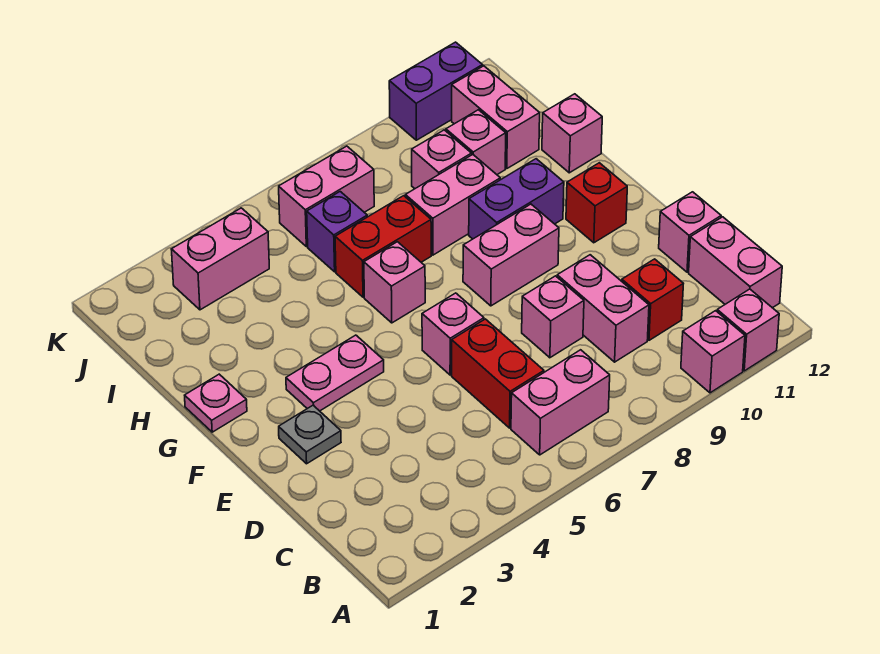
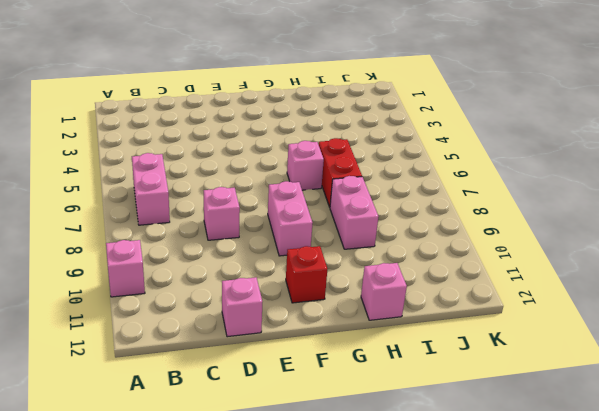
none -> pink 1x1 brick [717,289,779,371]
none -> pink 1x2 brick [689,217,782,308]
none -> red 1x2 brick [452,319,544,428]

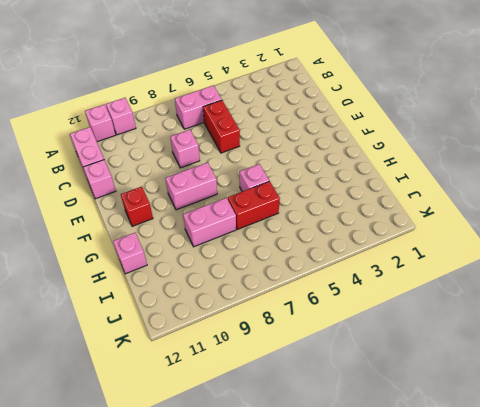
none -> pink 1x2 brick [557,255,649,362]
none -> red 1x1 brick [622,259,683,340]
none -> grey 1x1 plate [279,405,341,464]

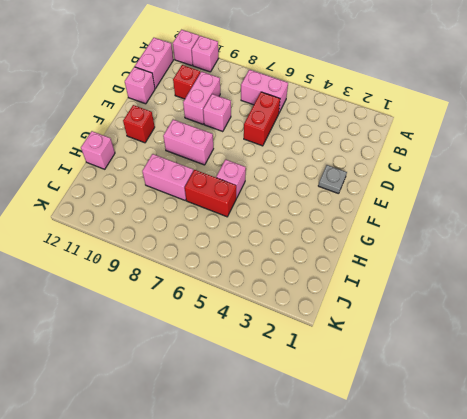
none -> pink 1x1 brick [422,293,484,375]
none -> pink 1x2 plate [286,335,384,411]
none -> pink 1x1 plate [185,374,247,432]

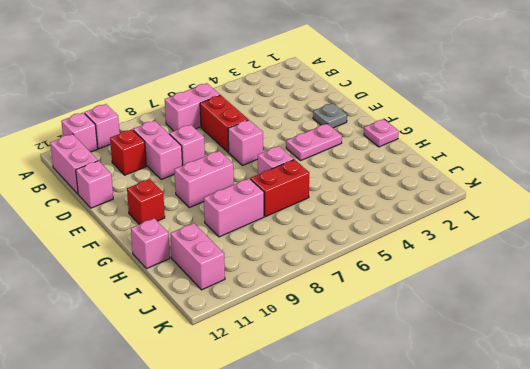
none -> purple 1x2 brick [469,159,564,239]
none -> purple 1x1 brick [307,192,367,272]
none -> pink 1x1 brick [412,130,472,189]

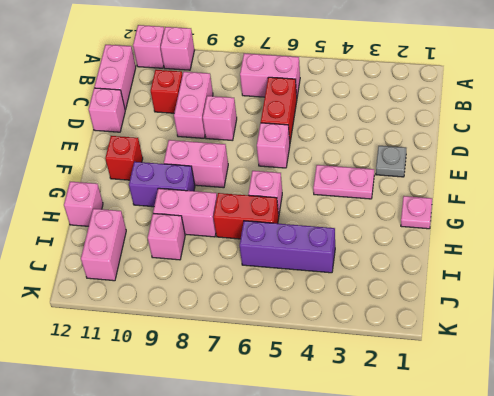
purple 1x3 brick [240,221,335,273] -> purple 1x1 brick [307,192,367,272]
none -> pink 1x1 brick [446,110,506,174]
none -> pink 1x2 brick [171,208,269,310]
none -> pink 1x2 brick [279,146,374,247]

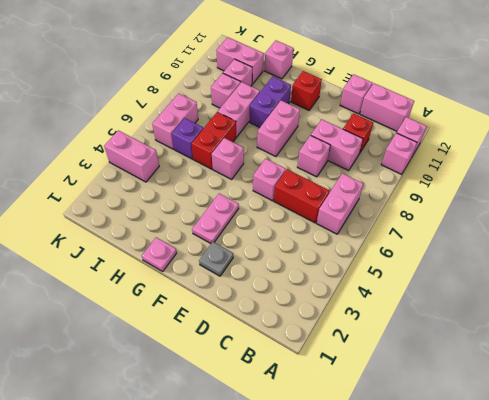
pink 1x2 brick [104,130,159,182] -> pink 1x2 brick turned to [171,208,269,310]
none -> purple 1x2 brick [389,42,482,140]

